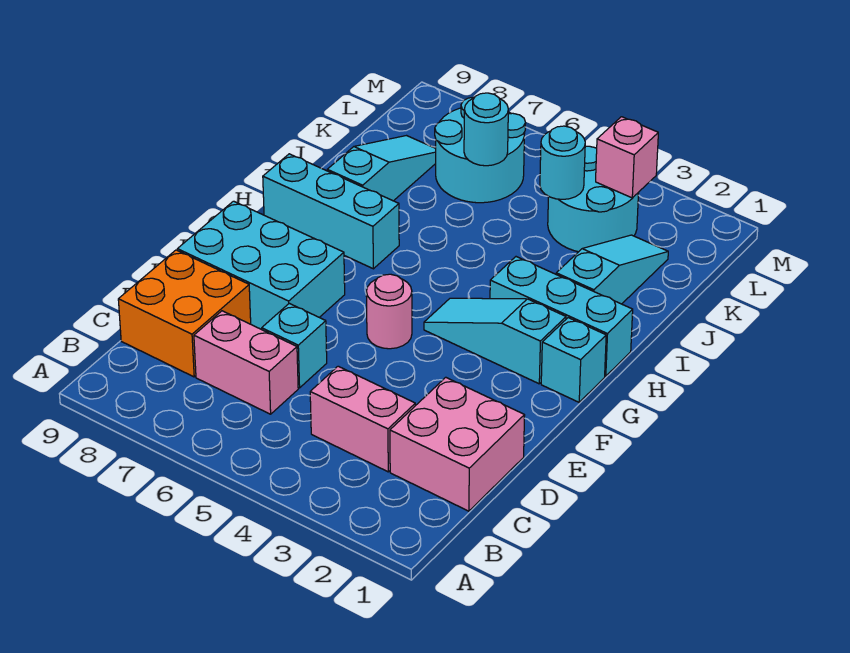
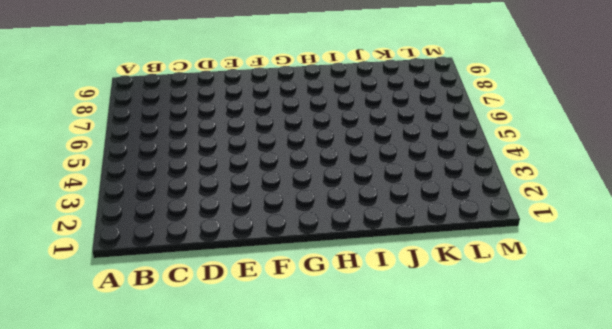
none -> pink 2x2 brick [390,377,525,511]
none -> pink 1x2 brick [310,366,415,472]
none -> pink 1x2 brick [194,311,298,414]

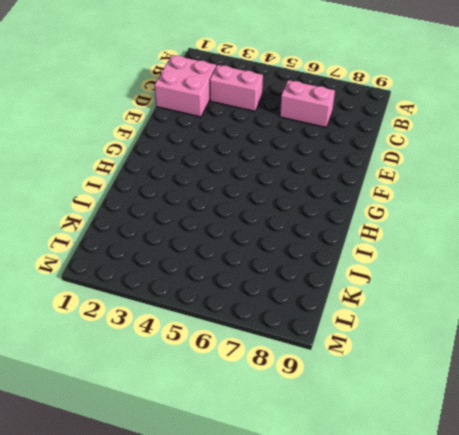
none -> orange 2x2 brick [118,250,251,377]
none -> cyan 1x1 brick [262,303,327,388]
none -> cyan 2x3 brick [177,201,345,329]

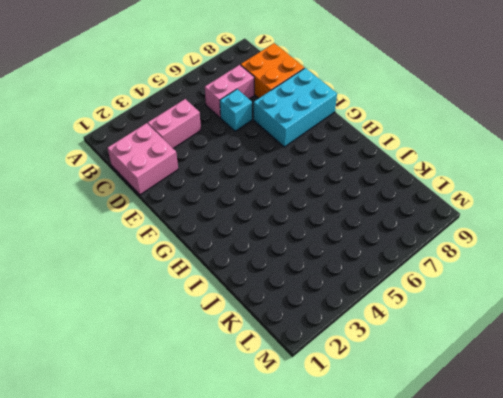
none -> pink 1x1 round brick [366,274,412,349]
none -> cyan 1x1 brick [541,318,606,402]
none -> cyan 1x3 slope [424,298,566,384]

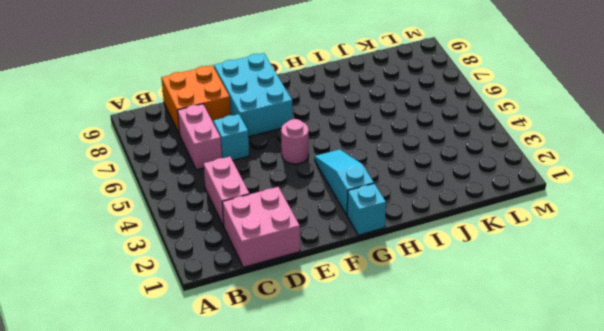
none -> cyan 1x3 brick [490,257,633,376]
none -> cyan 1x3 brick [263,154,399,269]
none -> cyan 1x3 slope [556,235,668,304]

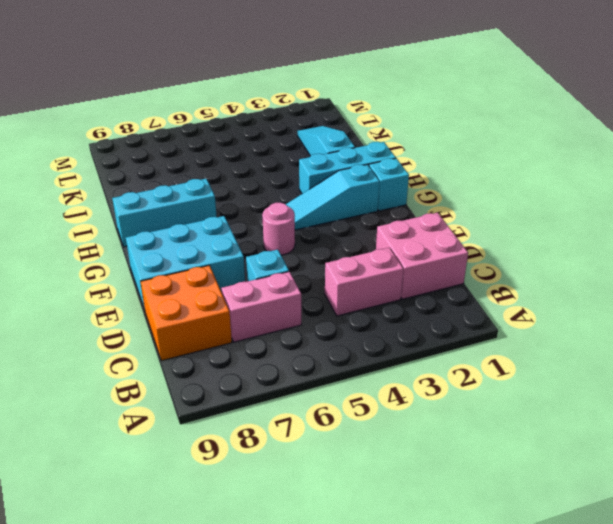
none -> cyan 1x3 slope [327,136,436,201]
none -> cyan 2x2 round brick [548,146,639,252]
none -> cyan 2x2 round brick [435,97,526,203]

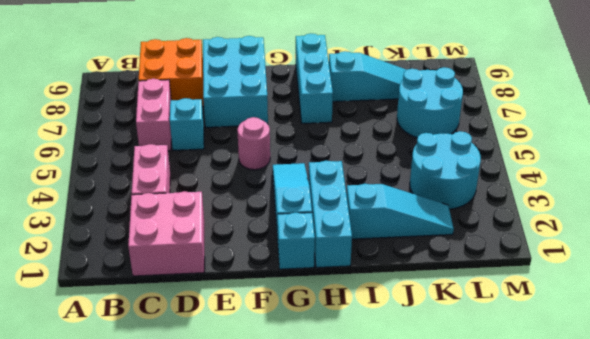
none -> cyan 1x1 round brick [540,126,585,199]
none -> cyan 1x1 round brick [464,93,508,166]
none -> pink 1x1 brick [596,117,658,198]

